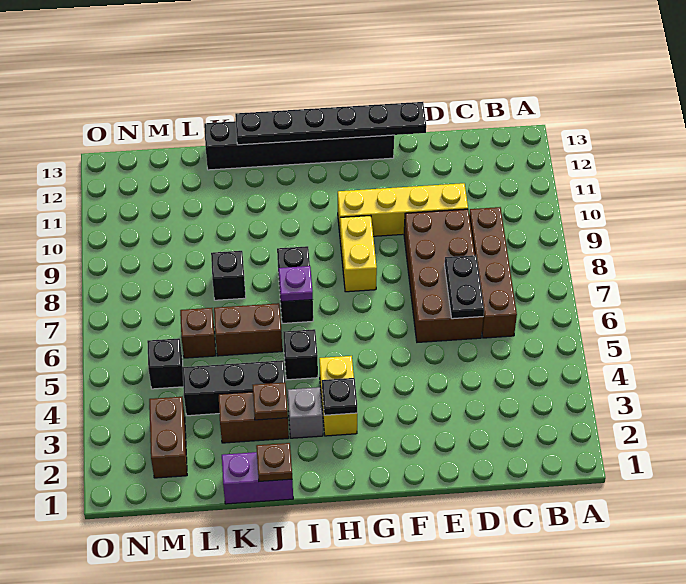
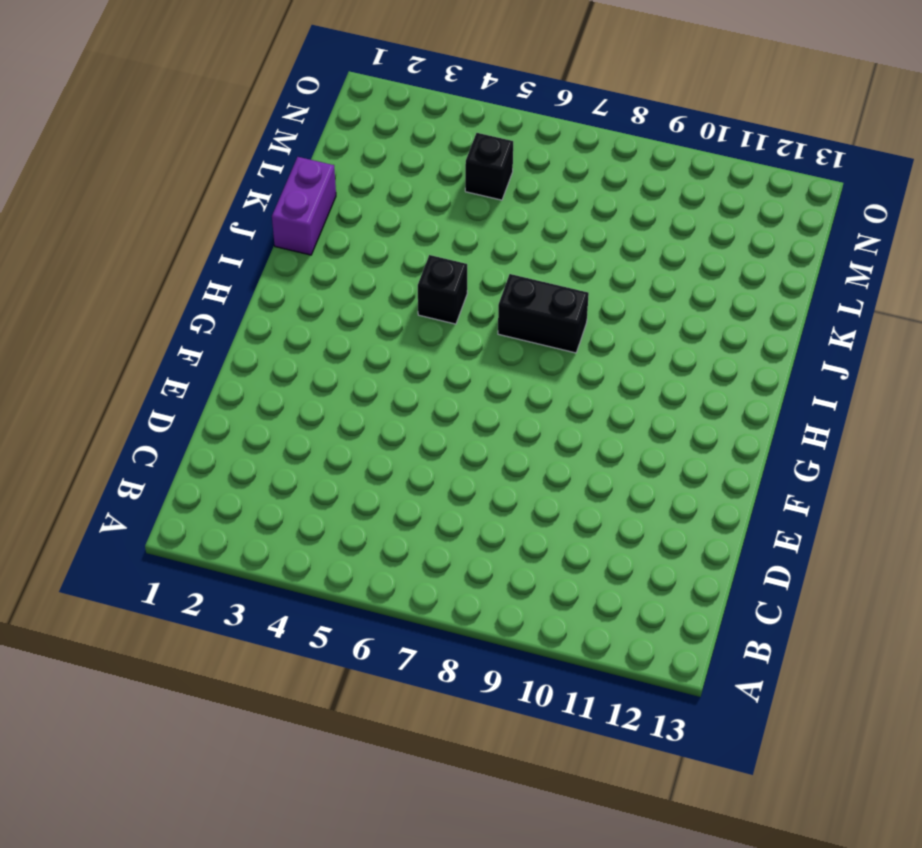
none -> brown 1x4 brick [469,207,517,338]
none -> brown 2x4 brick [404,209,483,342]
none -> yellow 1x4 brick [338,183,468,236]

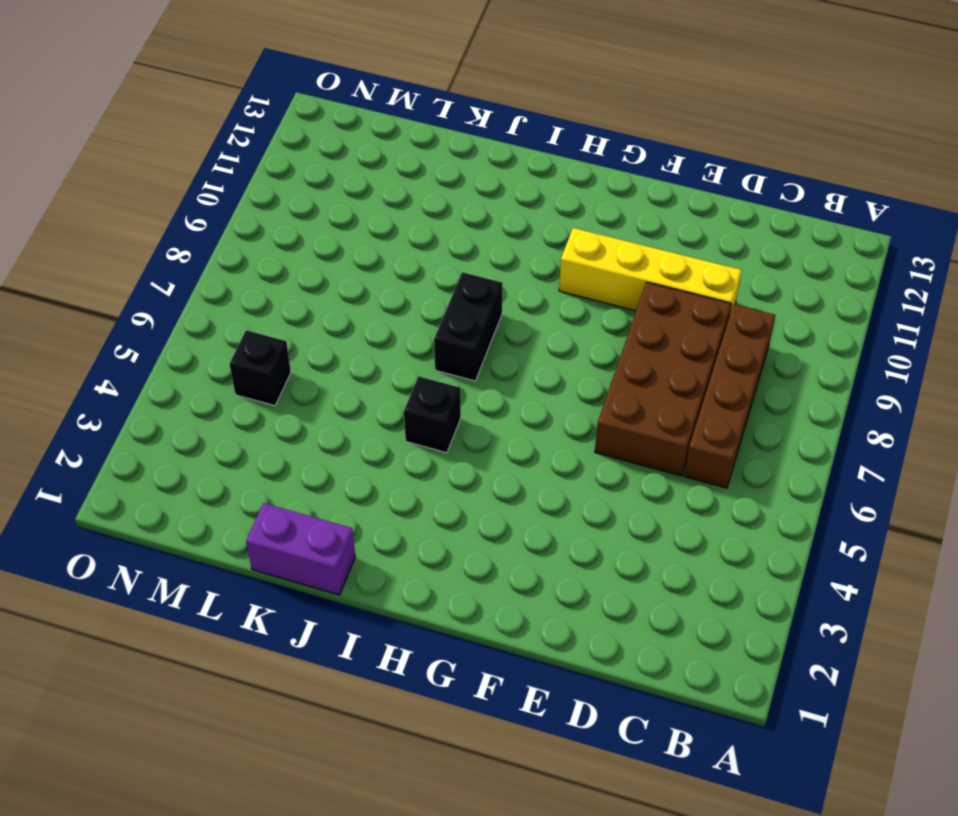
none -> black 1x6 brick [204,121,394,170]
none -> yellow 1x2 brick [340,215,377,292]
none -> yellow 1x2 brick [319,356,357,436]

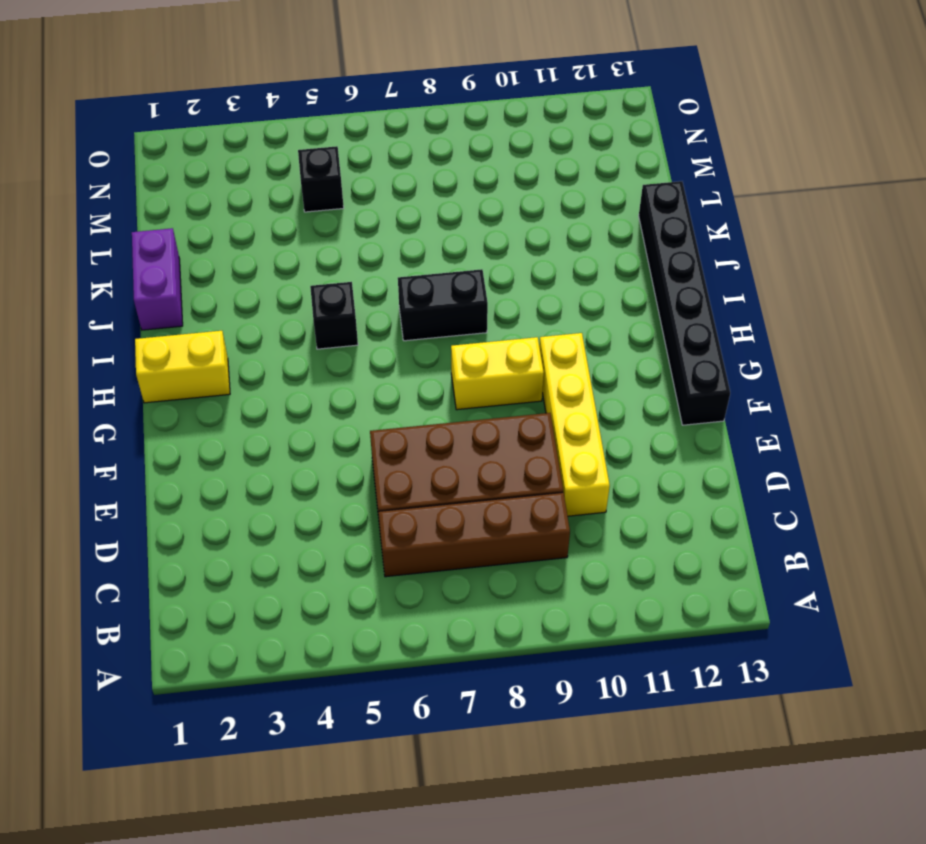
yellow 1x2 brick [135,331,230,403] -> yellow 1x2 brick moved to [319,356,357,436]
none -> grey 1x1 brick [288,387,323,438]
none -> brown 1x2 brick [218,392,289,443]
none -> black 1x3 brick [183,360,285,416]

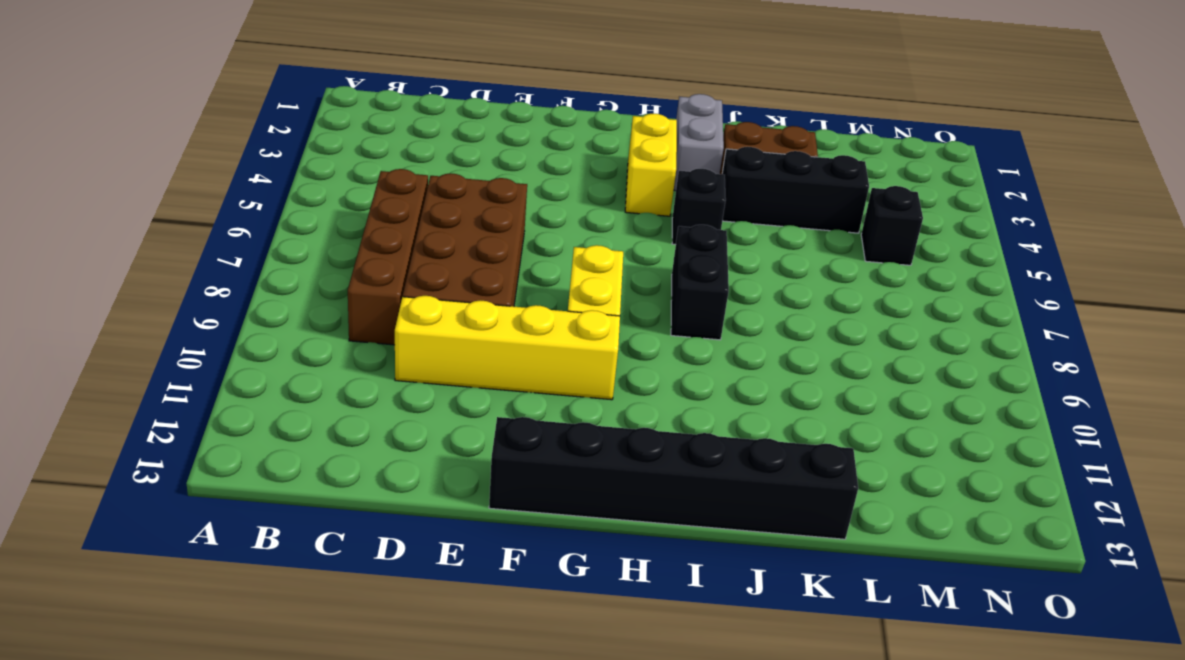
grey 1x2 brick [674,94,724,191] -> grey 1x1 brick [288,387,323,438]
none -> purple 1x2 brick [222,452,293,504]
none -> brown 1x2 brick [214,303,282,356]
none -> black 1x1 brick [211,251,246,300]

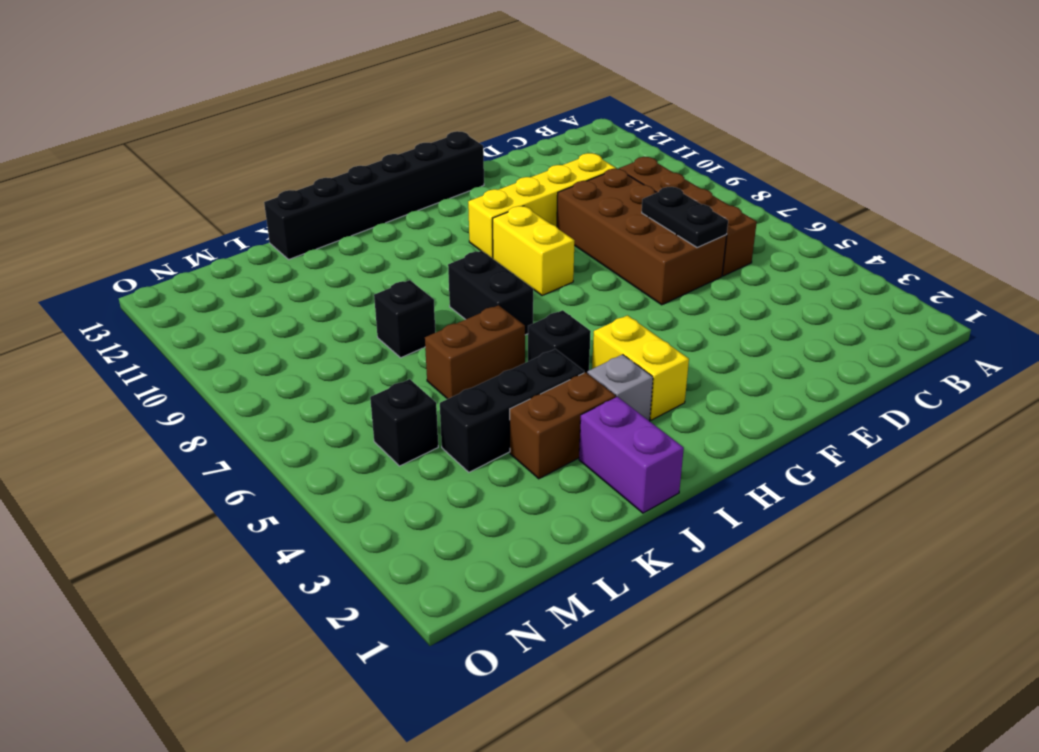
purple 1x2 brick [579,397,684,513] -> purple 1x2 brick turned to [222,452,293,504]
none -> brown 1x1 brick [180,308,216,358]
none -> brown 1x2 brick [149,397,187,478]
none -> black 1x6 plate [235,102,426,145]

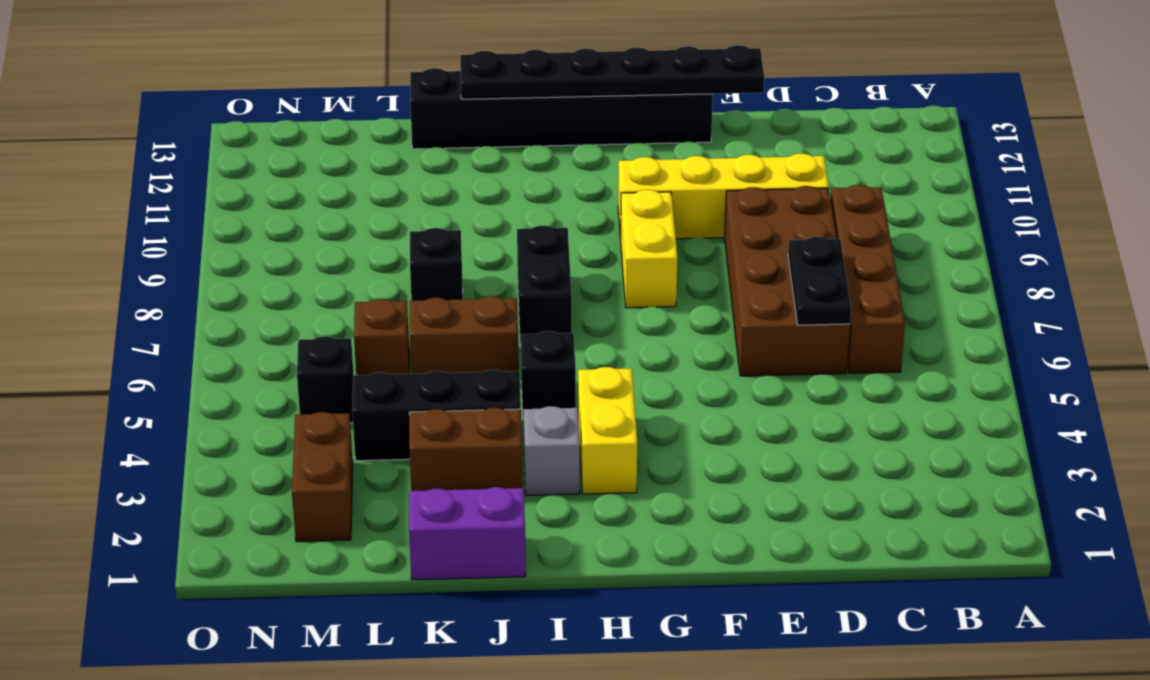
none -> black 1x1 plate [322,378,357,415]
none -> purple 1x1 plate [279,266,313,302]
none -> brown 1x1 plate [256,443,292,481]

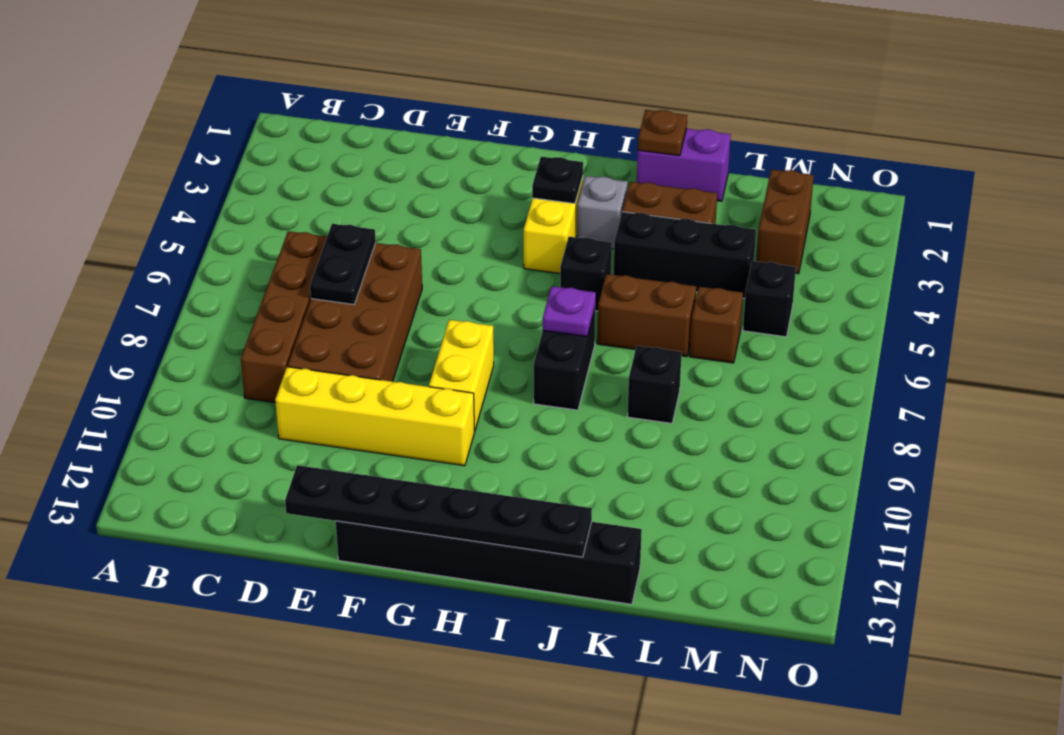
none -> brown 1x1 plate [253,383,288,420]

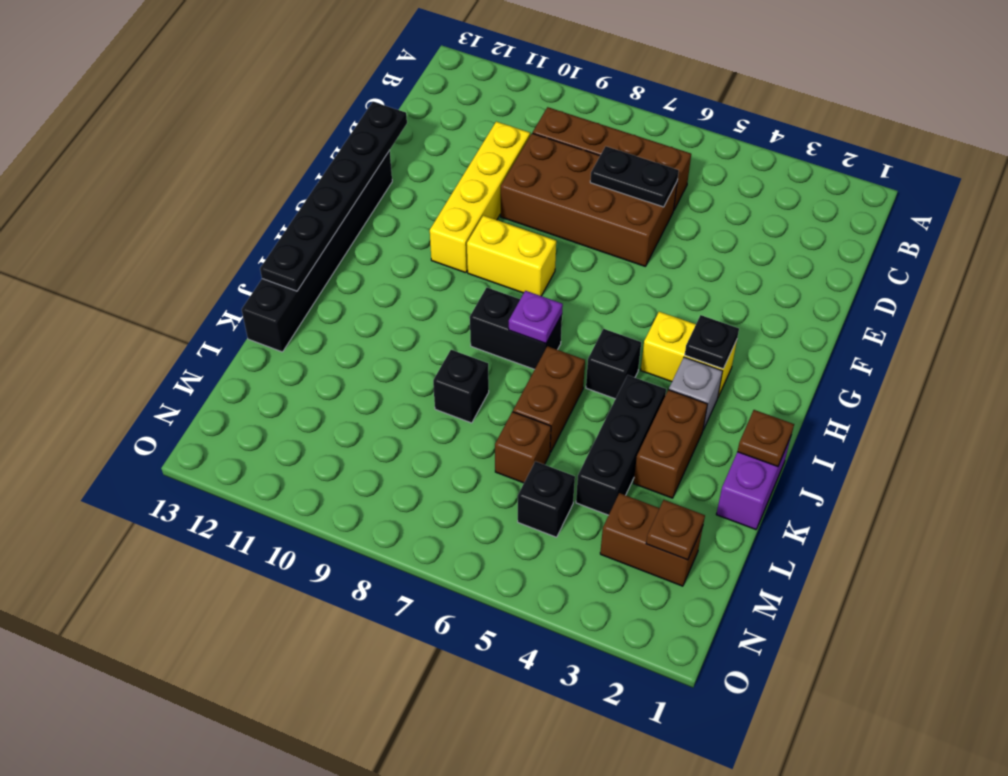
brown 1x1 plate [646,500,705,560] -> brown 1x1 plate moved to [253,383,288,420]

